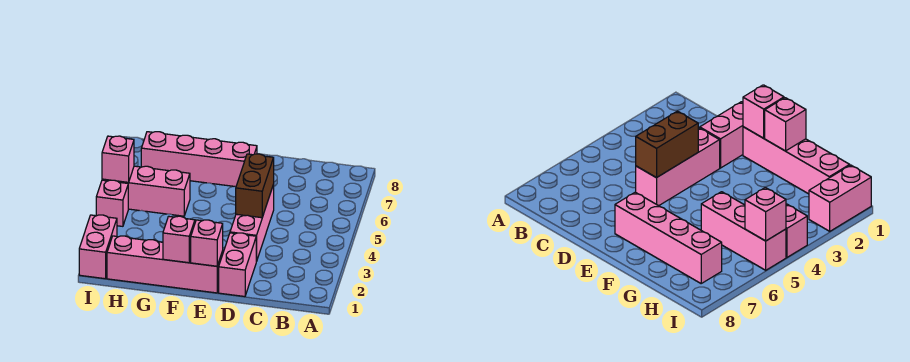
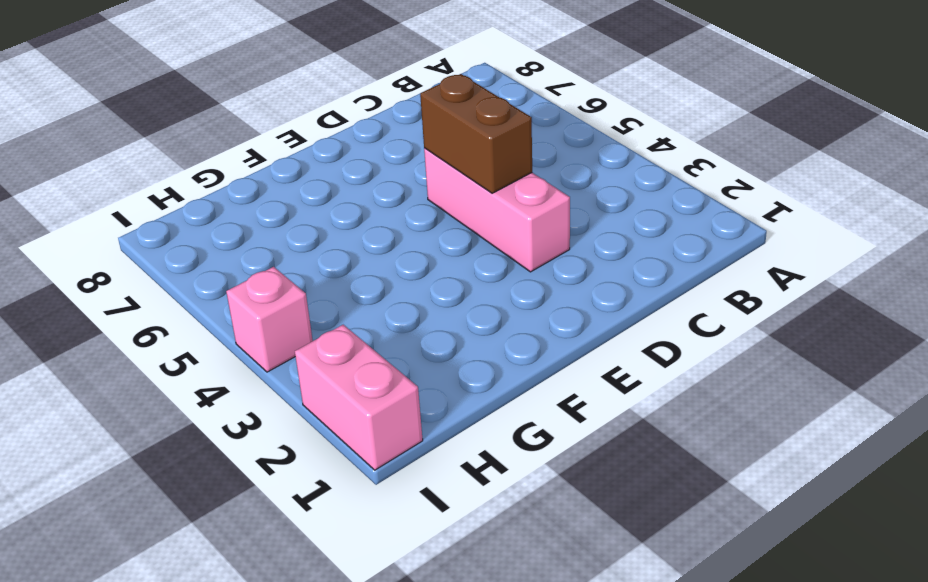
none -> pink 1x2 brick [219,233,256,297]
none -> pink 1x4 brick [107,236,223,293]

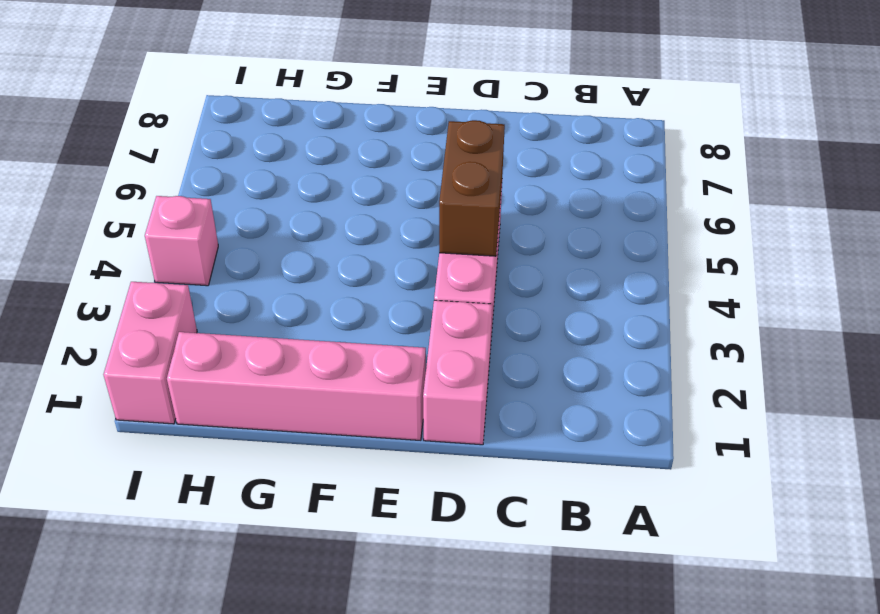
none -> pink 1x4 brick [141,132,257,186]
none -> pink 1x3 brick [102,166,190,216]

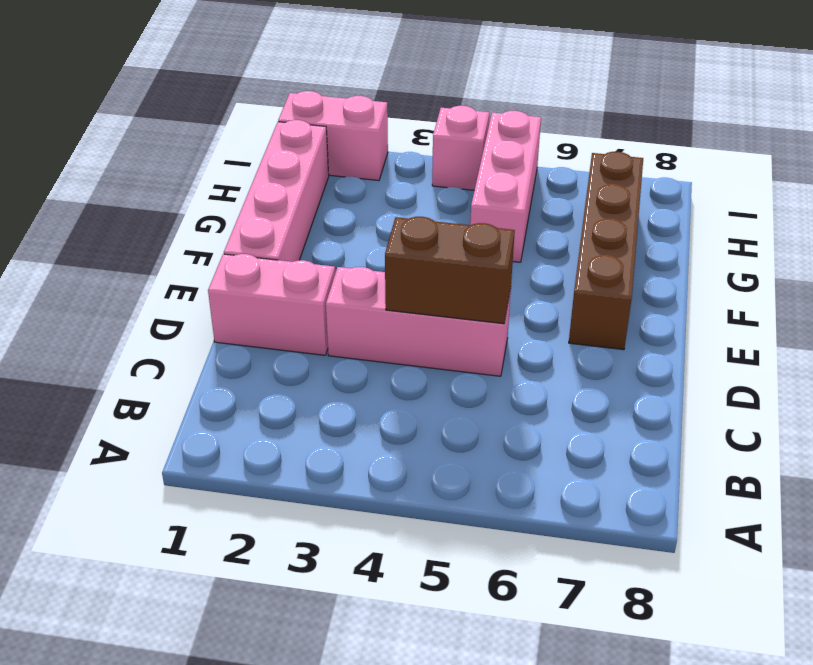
brown 1x4 brick [569,152,643,350] -> pink 1x4 brick [141,132,257,186]
none -> pink 1x1 brick [191,220,223,266]
none -> pink 1x1 brick [163,216,195,263]

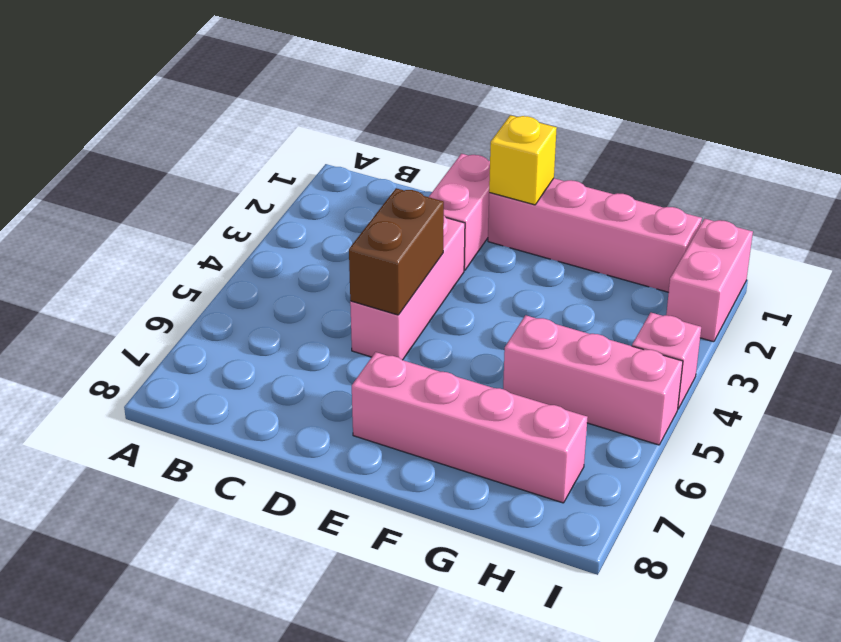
yellow 1x1 brick [489,115,557,205] -> pink 1x1 brick [191,220,223,266]
none -> pink 1x1 brick [163,216,195,263]
none -> pink 1x1 brick [102,136,134,182]

